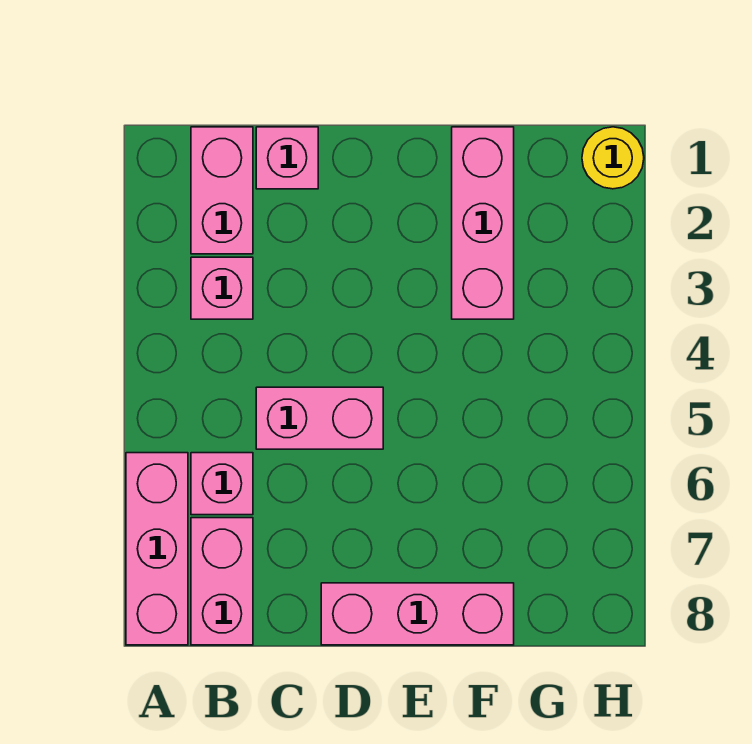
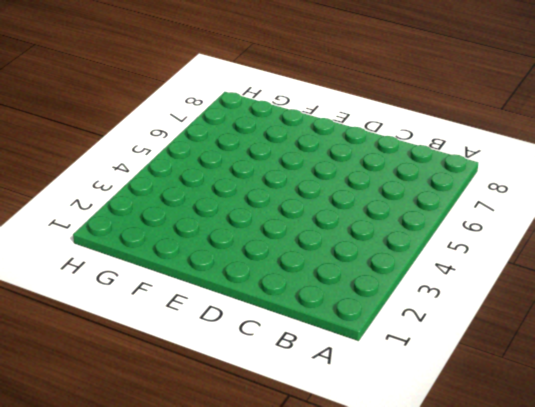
none -> pink 1x3 brick [126,453,188,645]
none -> pink 1x2 brick [191,127,253,254]

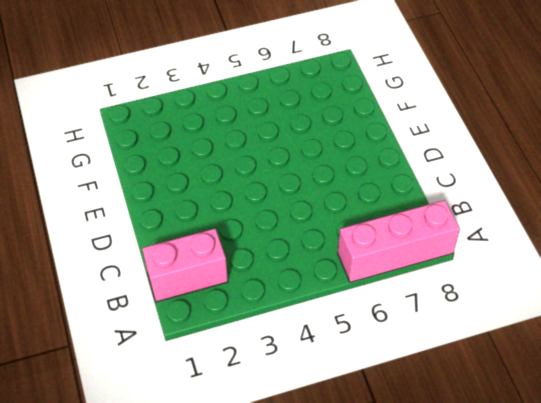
none -> pink 1x1 brick [191,257,253,319]
none -> pink 1x1 brick [191,453,253,515]

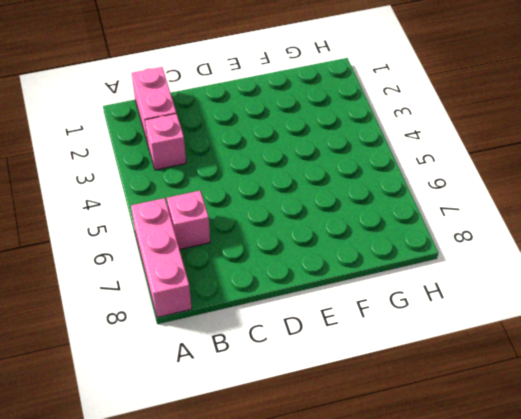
none -> pink 1x2 brick [191,518,253,645]
none -> pink 1x1 brick [256,127,318,189]

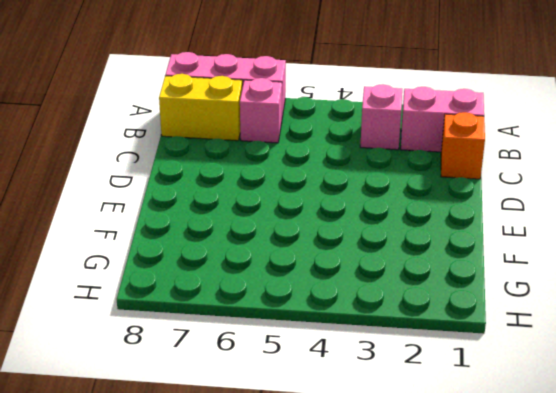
yellow 1x2 brick [159,74,242,141] -> pink 1x2 brick [191,518,253,645]
orange 1x1 brick [441,112,485,179] -> pink 1x1 brick [256,127,318,189]
none -> pink 1x2 brick [256,387,383,449]
none -> pink 1x3 brick [321,583,514,645]

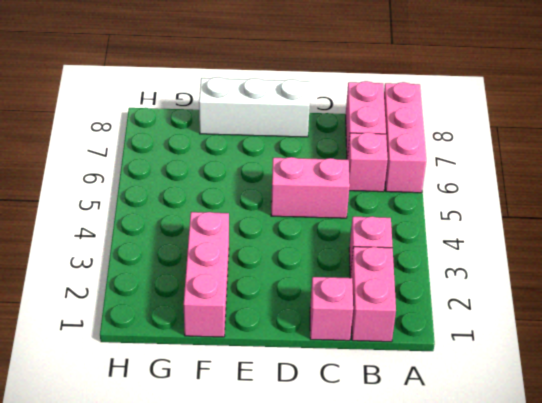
white 1x3 brick [199,77,310,137] -> pink 1x3 brick [321,583,514,645]
none -> yellow 1x1 round brick [582,127,644,189]

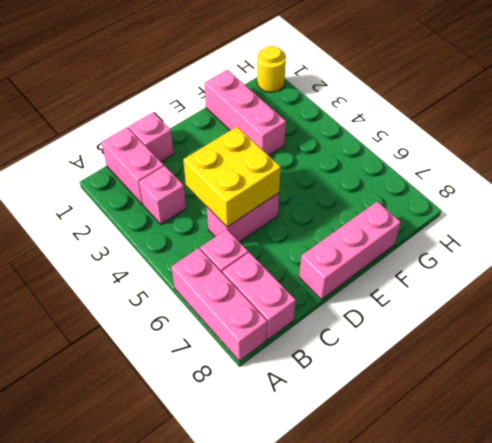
yellow 2x2 brick [183,127,281,227] -> none

